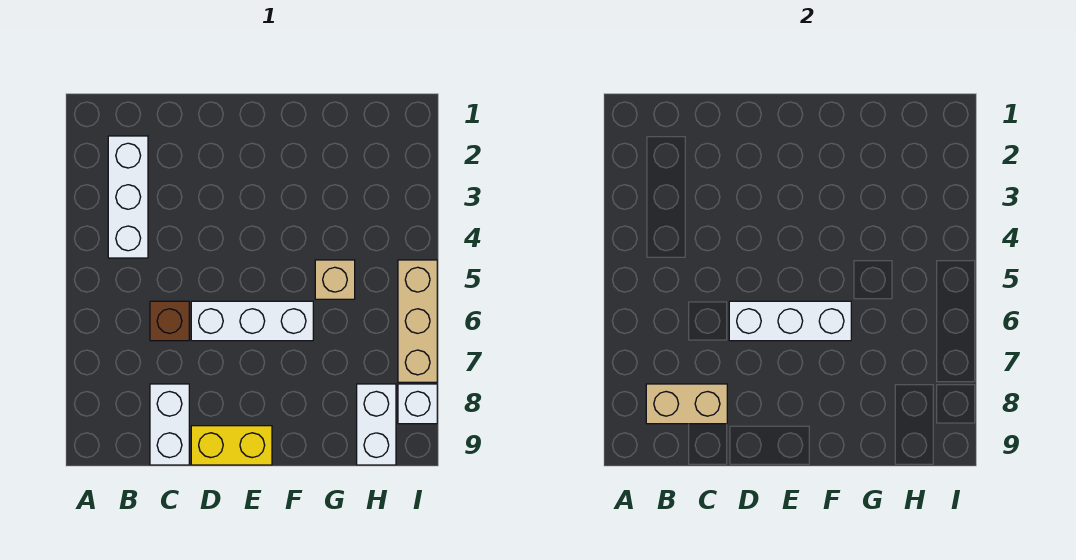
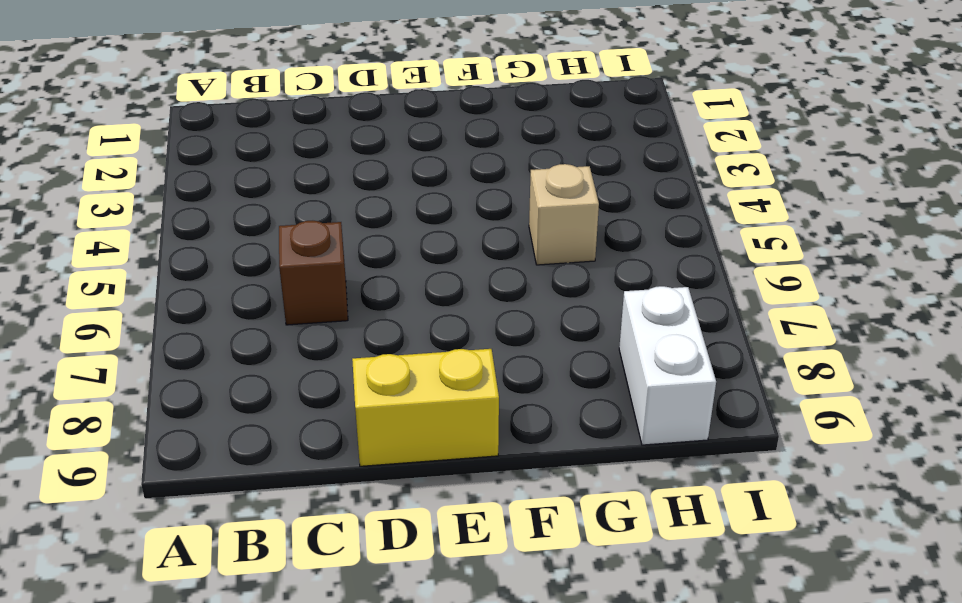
none -> white 1x3 brick [108,136,148,258]
none -> white 1x2 brick [150,384,189,465]

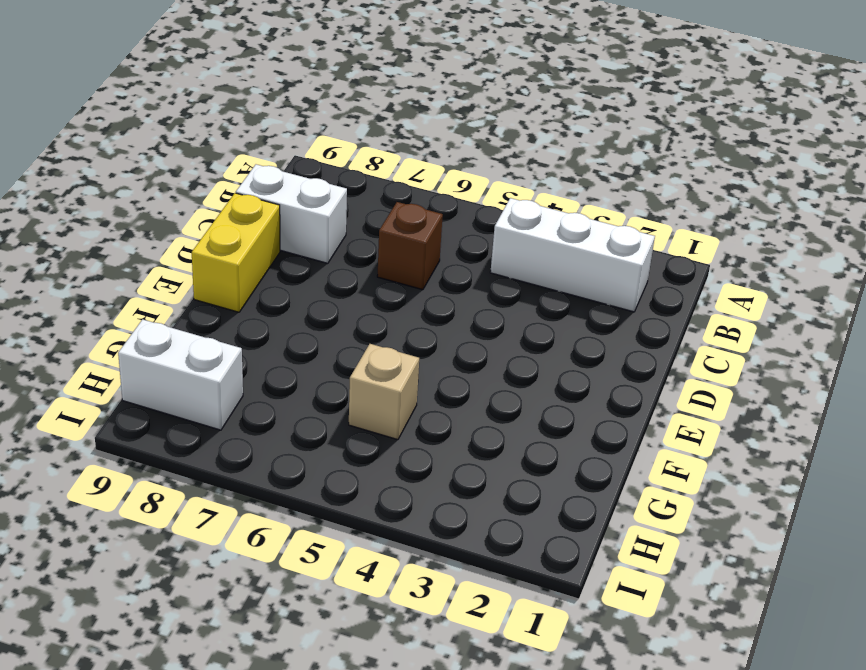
none -> white 1x3 brick [191,301,313,341]
none -> tan 1x3 brick [398,260,437,382]

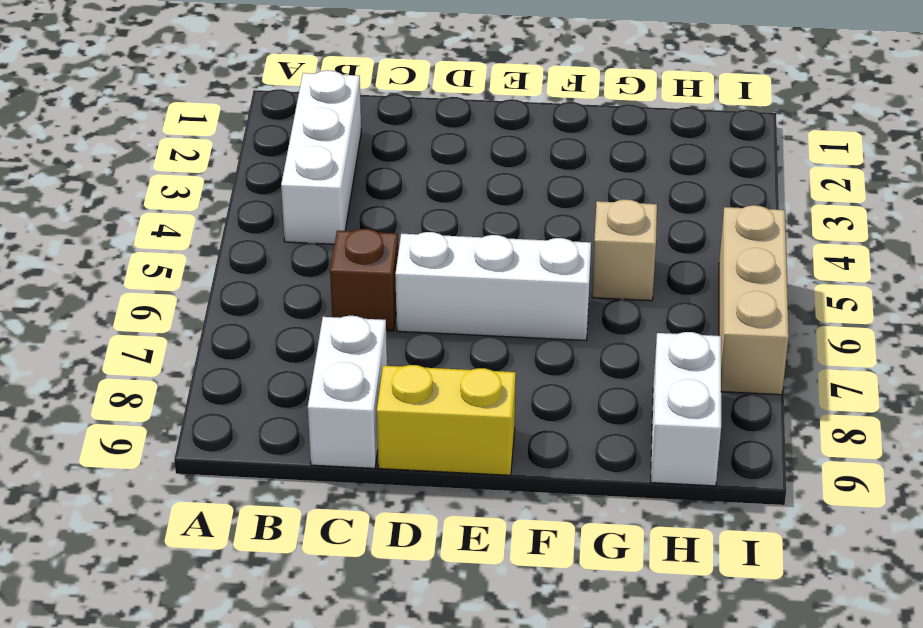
none -> white 1x1 brick [398,384,437,424]
none -> tan 1x2 brick [646,384,727,424]

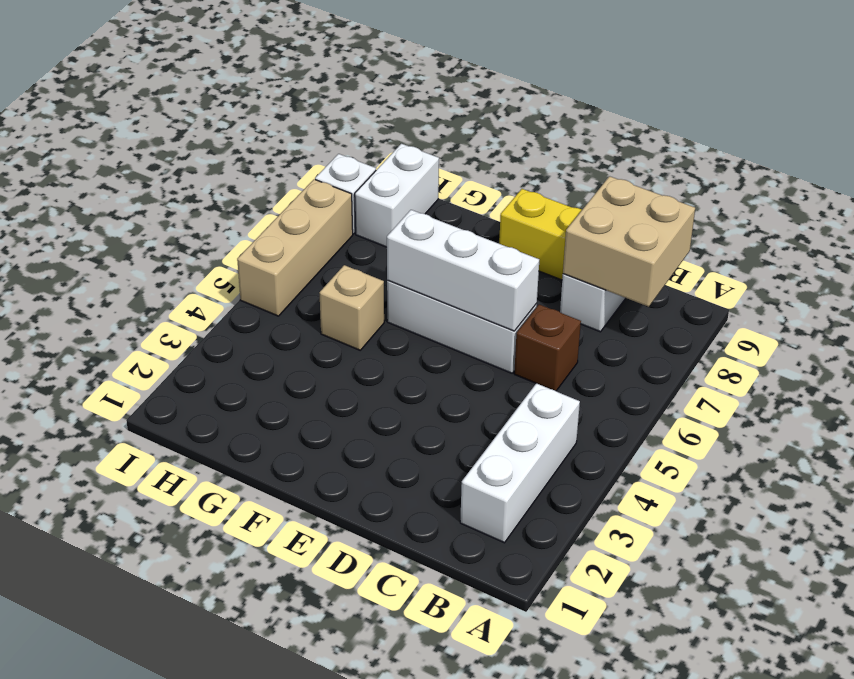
tan 2x2 brick [563,176,695,307] -> tan 1x2 brick [646,384,727,424]

